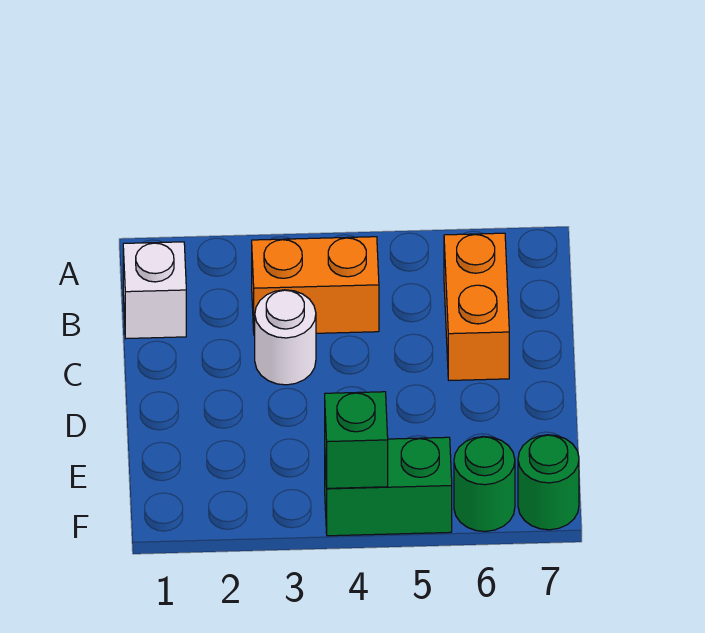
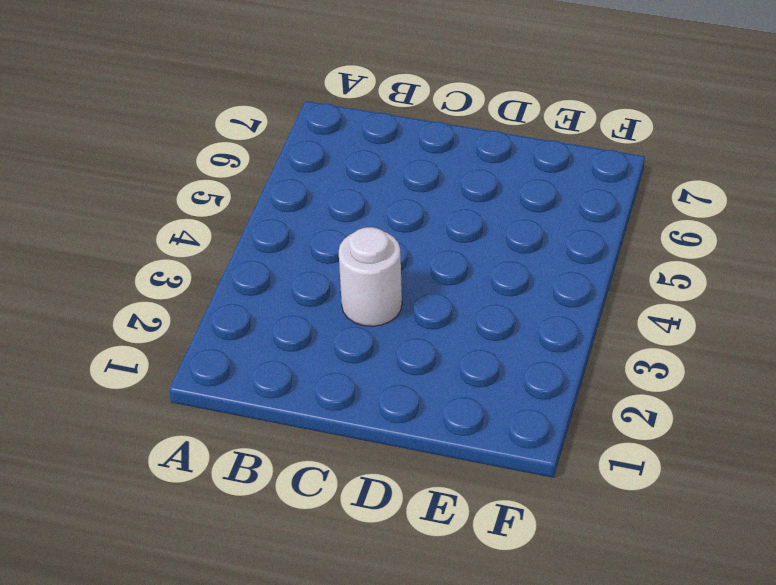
none -> white 1x1 brick [123,242,186,339]
none -> orange 1x2 brick [252,237,379,335]

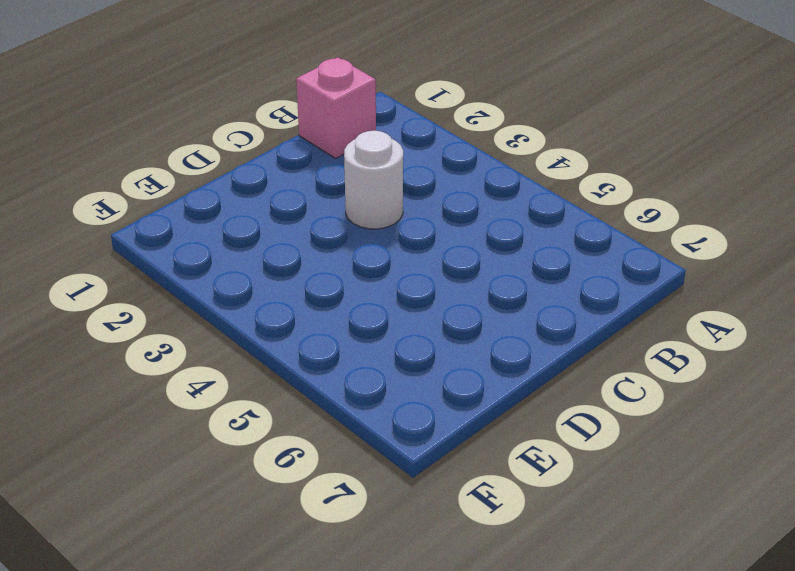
pink 1x1 brick [296,57,376,158] -> white 1x1 brick [123,242,186,339]
none -> orange 1x2 brick [252,237,379,335]
none -> orange 1x2 brick [444,233,509,380]

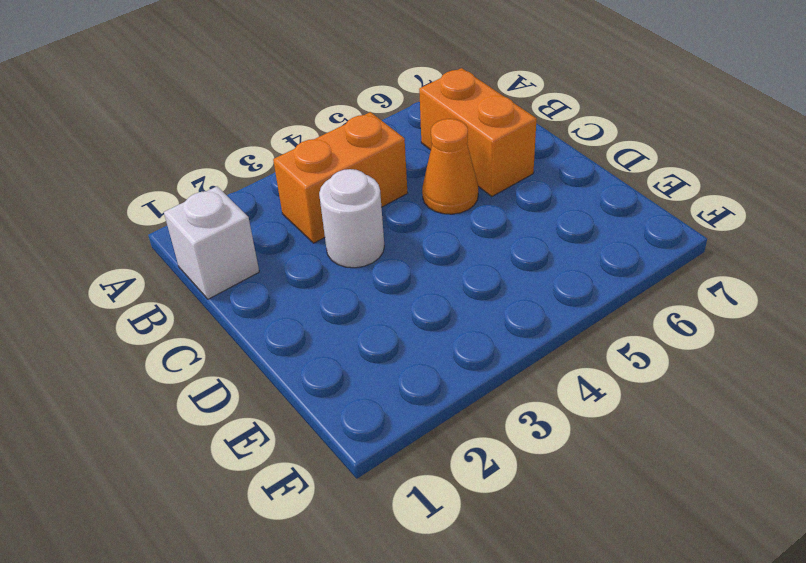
orange 1x1 cone [422,119,478,214] -> none
none -> green 1x2 brick [325,437,452,536]
none -> green 1x1 round brick [454,436,515,531]

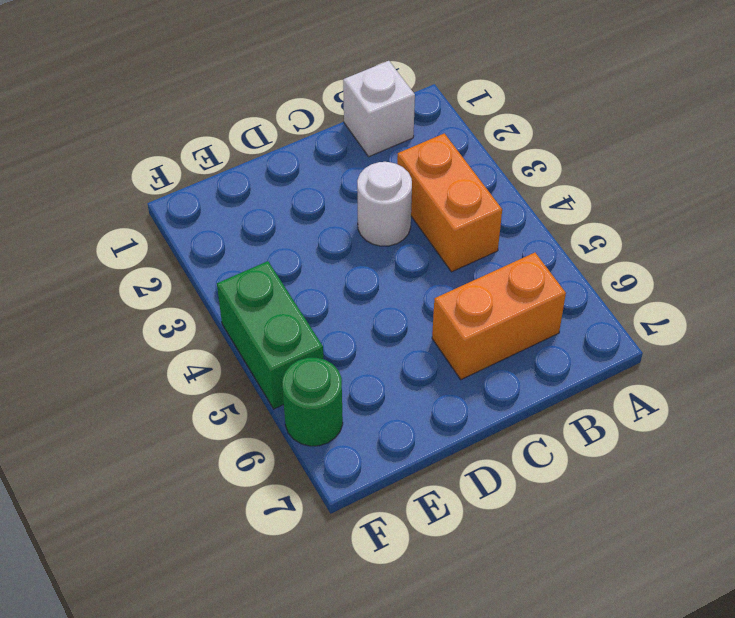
none -> green 1x1 round brick [518,435,579,530]
none -> green 1x1 brick [325,392,388,488]

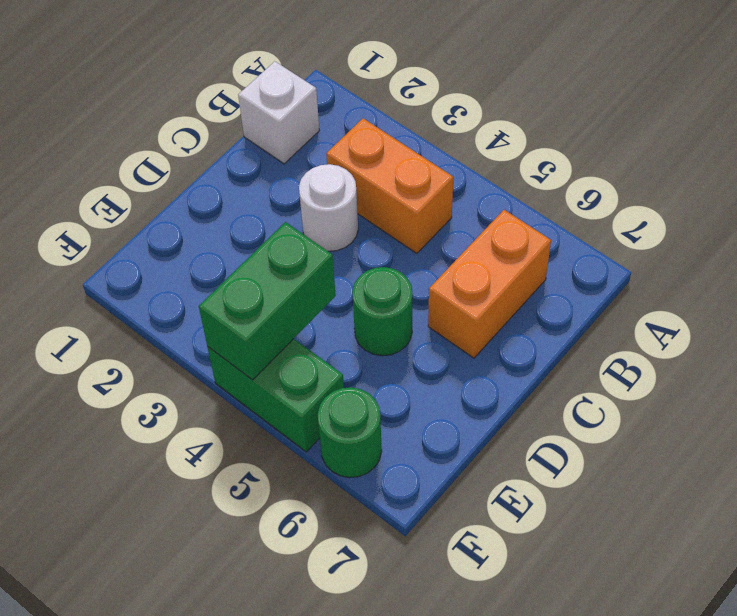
green 1x1 round brick [352,267,413,356] -> green 1x1 round brick moved to [518,435,579,530]
green 1x2 brick [199,222,336,380] -> green 1x1 brick [325,392,388,488]

